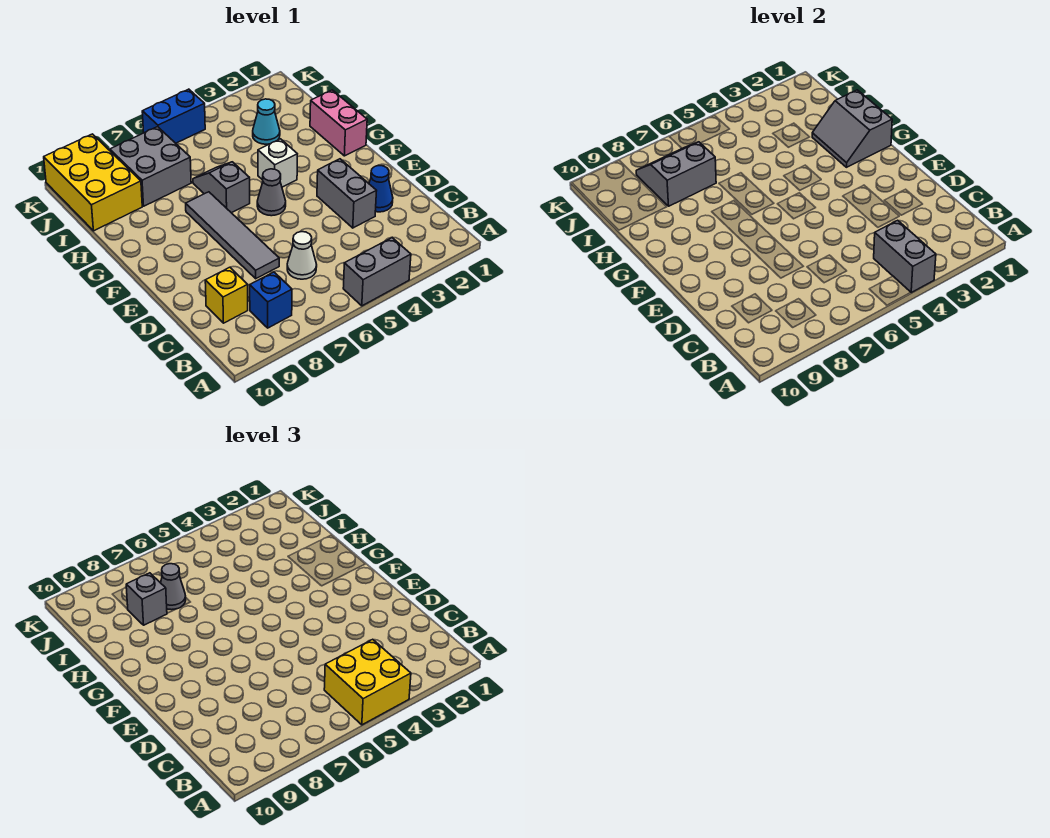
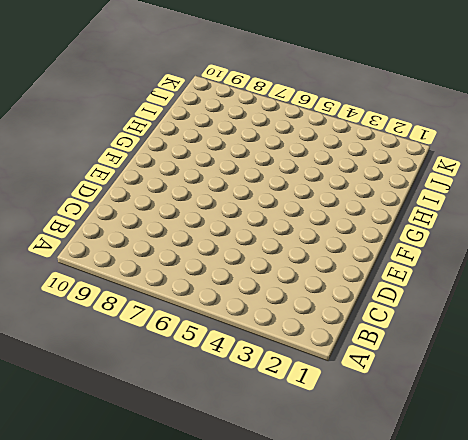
none -> grey 1x2 brick [343,238,411,306]
none -> blue 1x1 brick [250,272,292,328]
none -> white 1x1 cone [287,232,317,279]

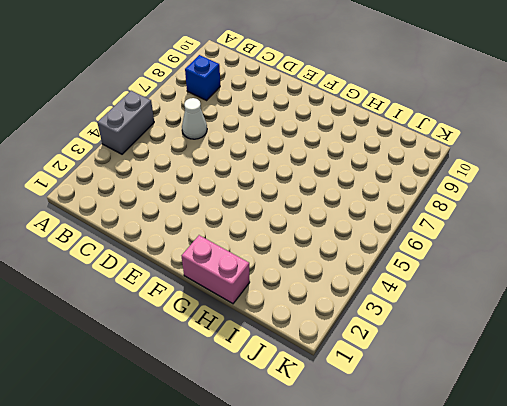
none -> yellow 1x1 brick [205,267,248,323]
none -> blue 1x1 cone [369,166,393,212]
none -> grey 1x2 brick [317,159,376,228]

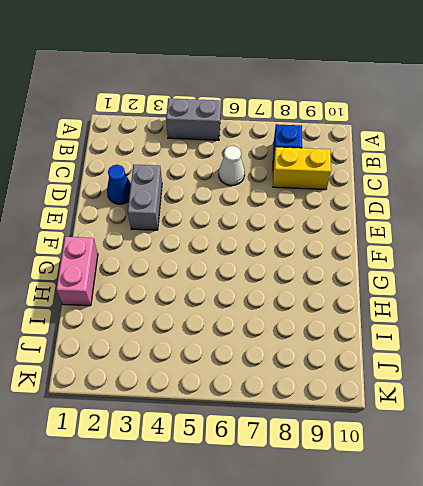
yellow 1x2 brick [273,147,331,190] -> yellow 1x1 brick [205,267,248,323]
none -> grey 1x4 tile [186,192,279,279]
none -> grey 1x1 cone [257,169,286,216]
none -> white 1x1 brick [258,139,297,187]

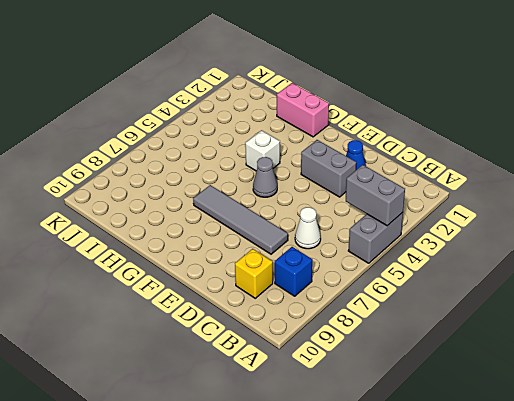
none -> grey 1x2 slope [193,162,250,213]
none -> cyan 1x1 cone [253,99,280,144]
none -> grey 2x2 brick [110,127,191,206]

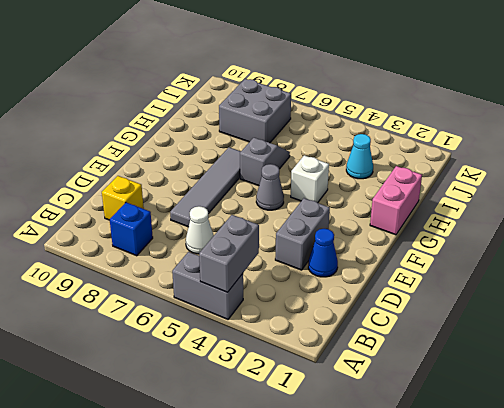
none -> yellow 2x3 brick [44,134,142,231]
none -> blue 1x2 brick [142,89,205,143]
none -> grey 2x2 slope [812,90,892,167]

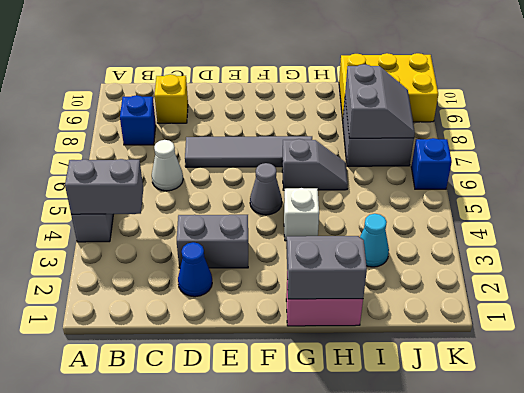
blue 1x1 brick [411,138,452,189] -> blue 1x2 brick [142,89,205,143]
none -> yellow 2x2 brick [324,639,411,725]
none -> grey 1x1 cone [161,564,186,610]
none -> grey 1x1 brick [126,573,167,625]

